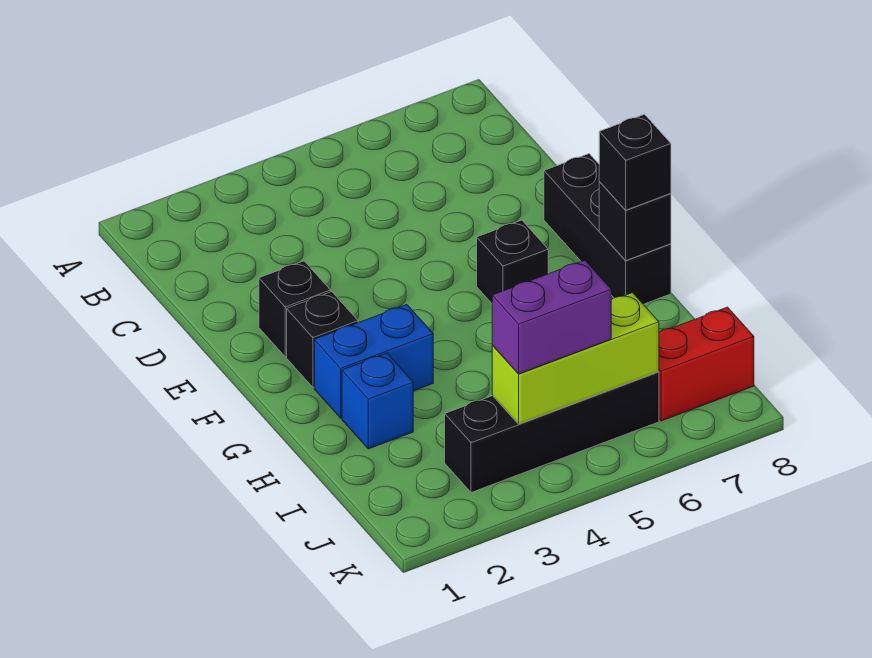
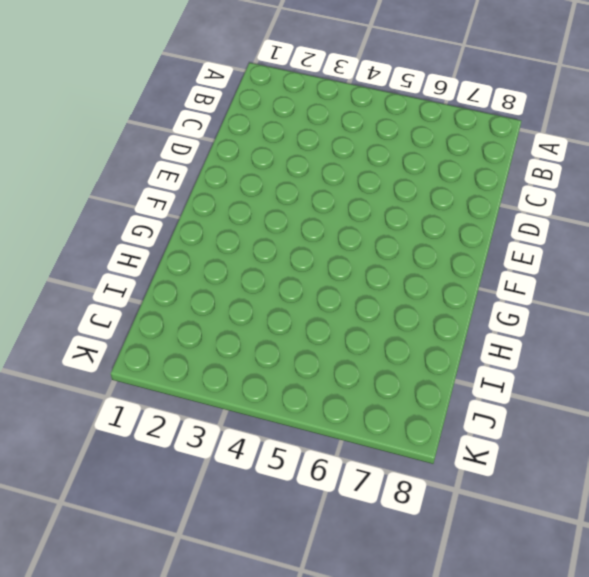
none -> black 1x1 brick [259,261,330,357]
none -> black 1x3 brick [544,154,671,304]
none -> black 1x1 brick [287,292,358,387]

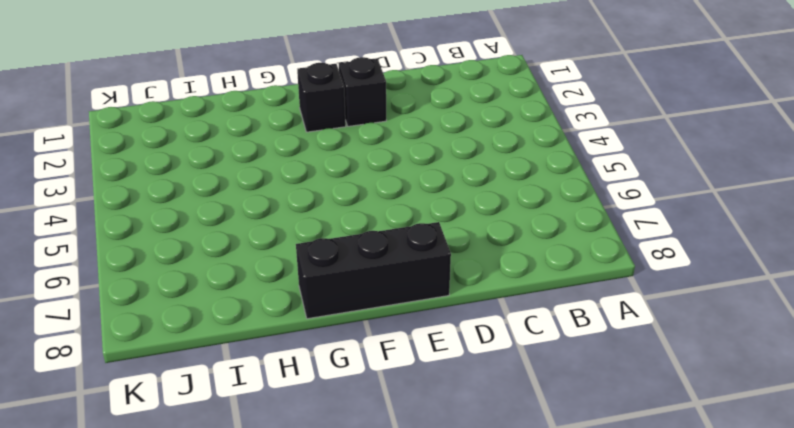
none -> black 1x1 brick [477,220,548,303]
none -> blue 1x2 brick [314,305,433,418]
none -> blue 1x1 brick [342,353,413,449]

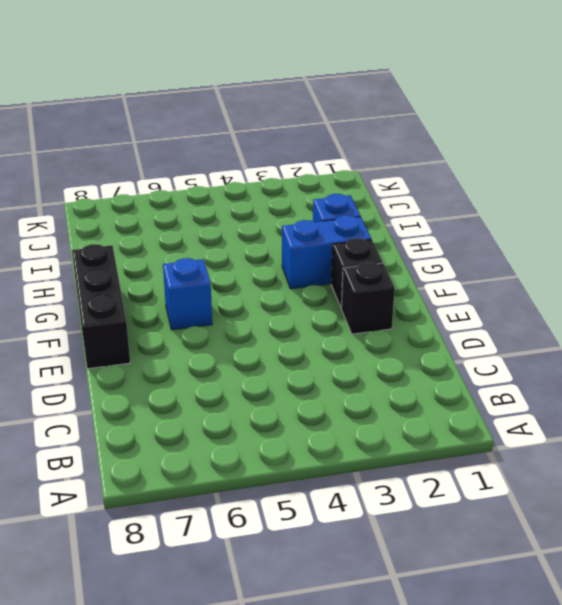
blue 1x1 brick [163,258,212,330] -> black 1x1 brick [477,220,548,303]
none -> black 1x4 brick [445,372,659,493]
none -> red 1x2 brick [659,307,754,421]
none -> black 1x1 brick [599,182,671,260]

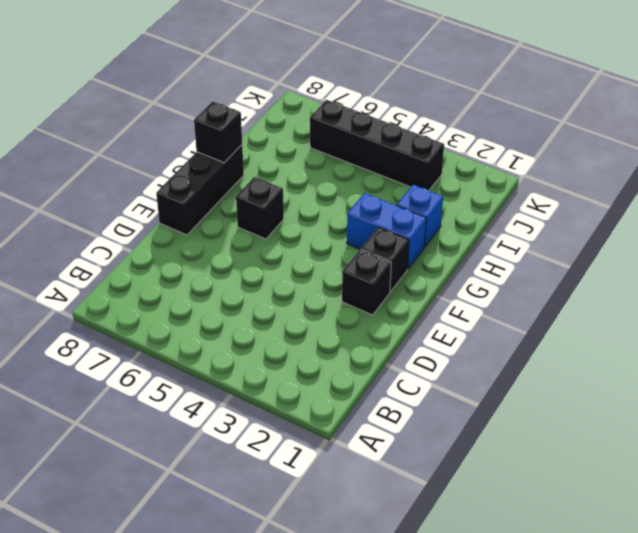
none -> red 1x2 brick [659,307,754,421]
none -> lime 1x3 brick [492,293,659,424]
none -> black 1x1 brick [599,114,671,210]

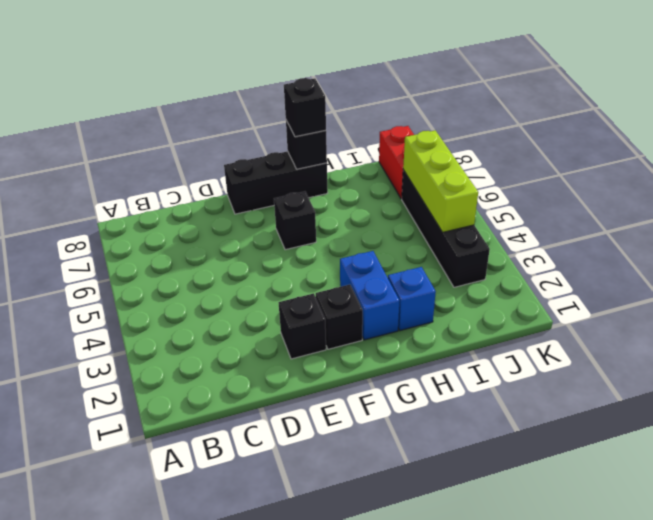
none -> purple 1x2 brick [492,260,611,374]

